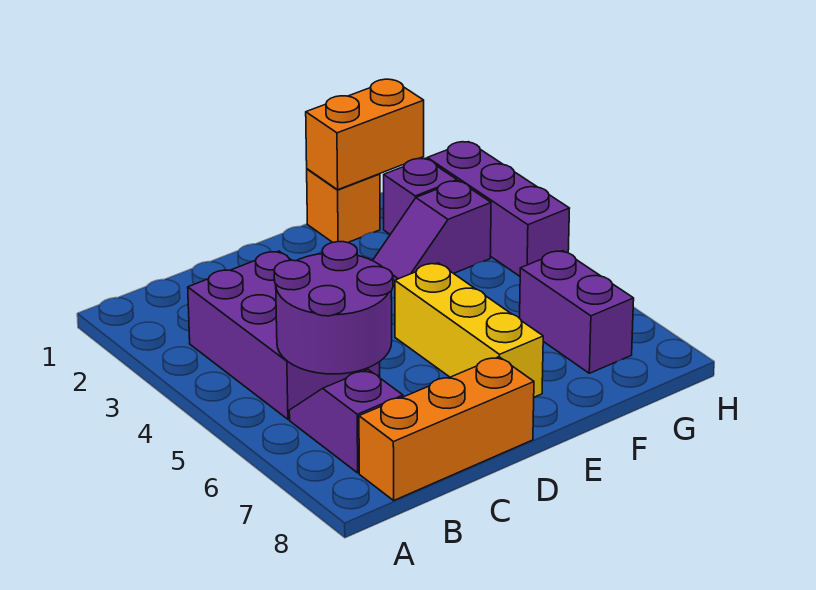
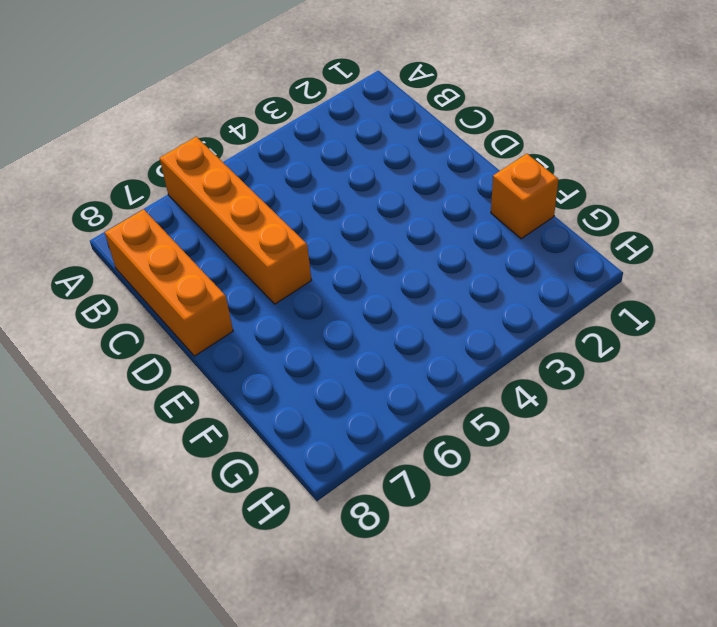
orange 1x4 brick [160,137,312,304] -> purple 1x2 slope [289,370,403,473]
none -> purple 2x3 brick [188,251,380,419]
none -> yellow 1x3 brick [395,263,543,397]

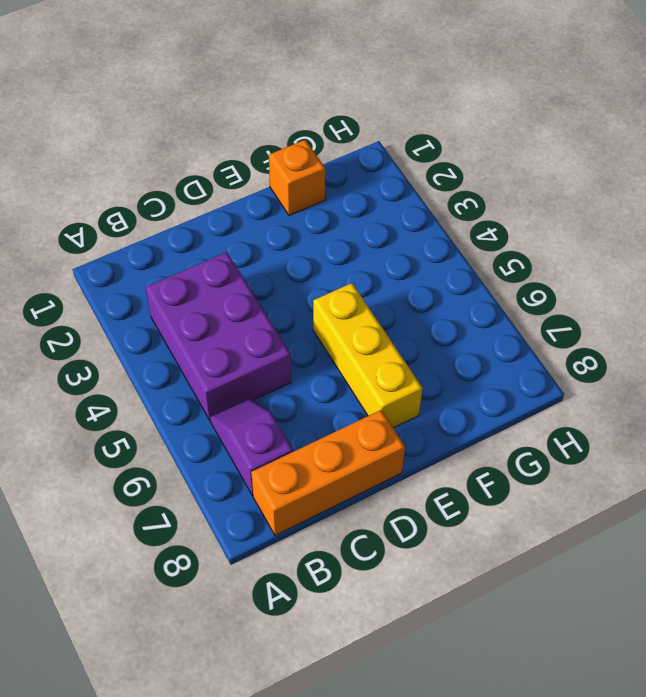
none -> purple 1x2 slope [373,181,491,286]
none -> purple 1x1 brick [384,158,457,234]

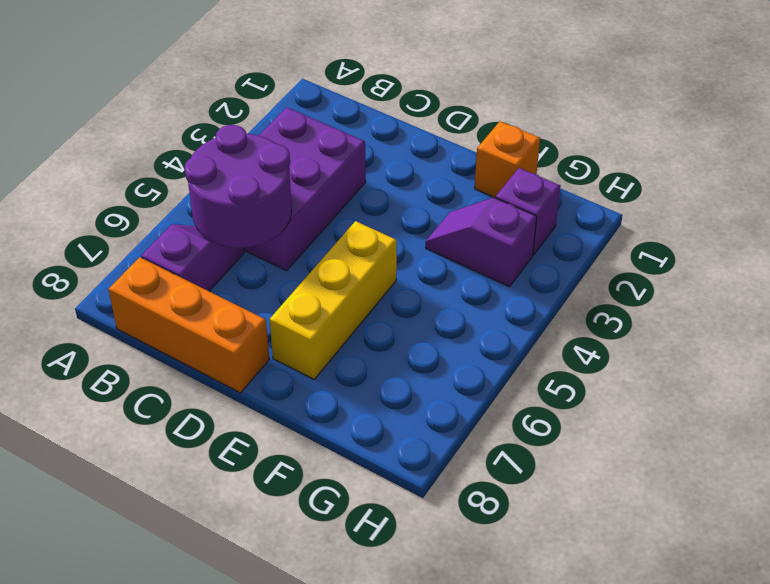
none -> purple 1x2 brick [520,251,634,373]
none -> purple 1x3 brick [427,142,570,276]

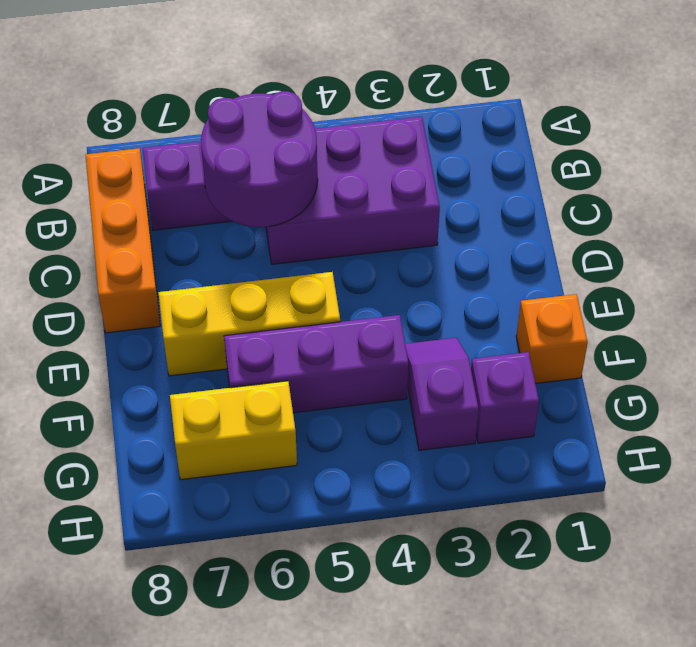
purple 1x3 brick [224,315,409,413] -> purple 1x3 brick moved to [427,142,570,276]
yellow 1x2 brick [170,381,297,480] -> purple 1x2 brick [520,251,634,373]
none -> orange 1x2 brick [306,79,424,190]

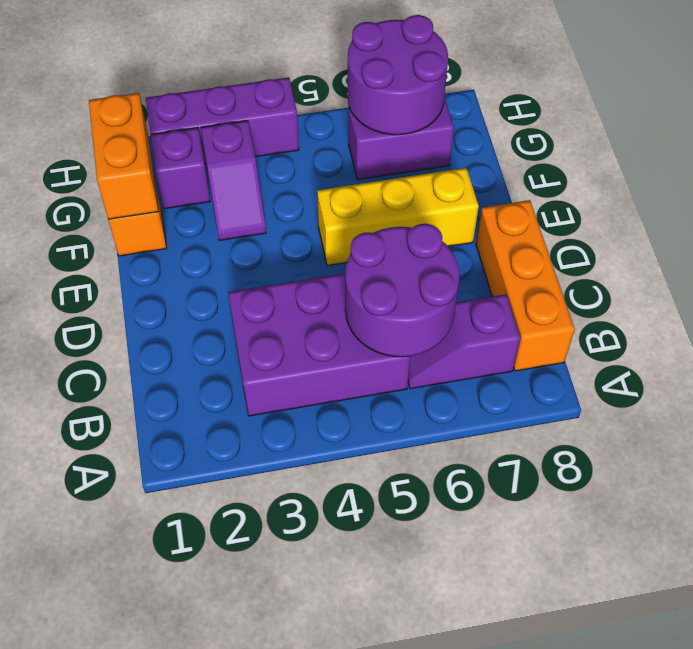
purple 2x2 round brick [348,15,448,135] -> none

